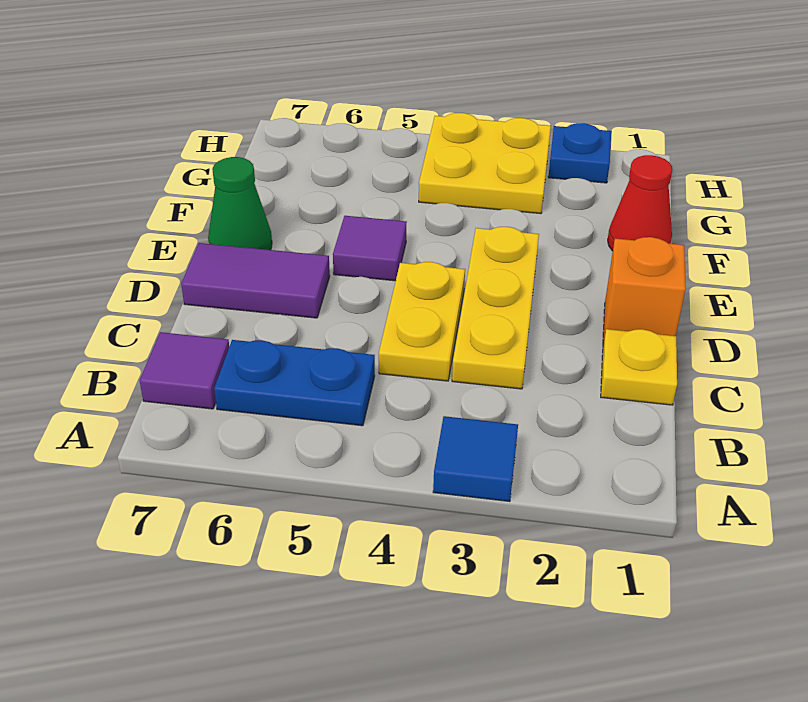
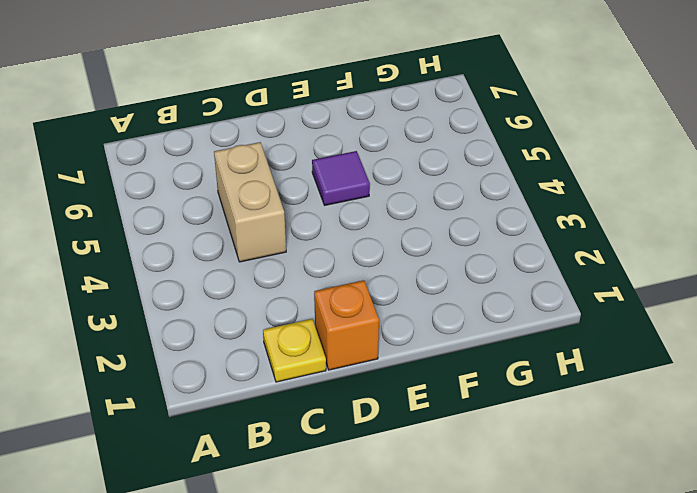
tan 1x2 brick [214,142,286,262] -> yellow 1x2 plate [379,262,465,381]
none -> blue 1x1 tile [433,416,518,502]
none -> blue 1x2 plate [214,340,375,426]
none -> purple 1x1 tile [140,332,229,409]

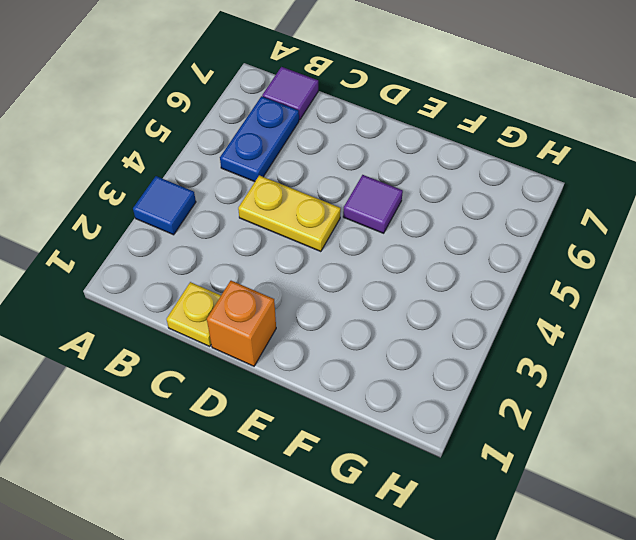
none -> yellow 1x3 plate [452,227,539,389]
none -> purple 1x2 tile [181,243,330,318]
none -> green 1x1 cone [208,157,272,250]

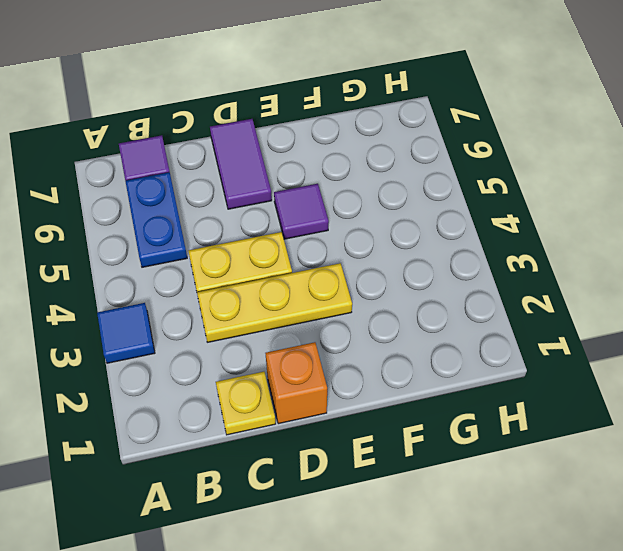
none -> green 1x1 cone [208,157,272,250]
none -> red 1x1 cone [608,155,672,251]
none -> yellow 2x2 plate [419,113,551,214]

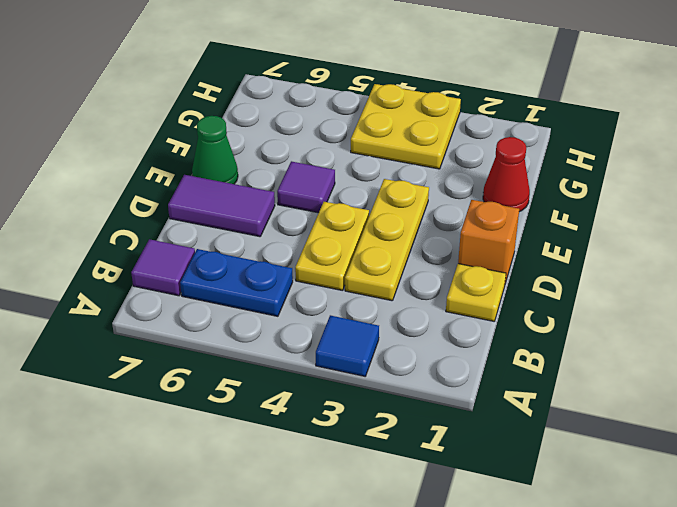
none -> blue 1x1 plate [548,123,611,183]

